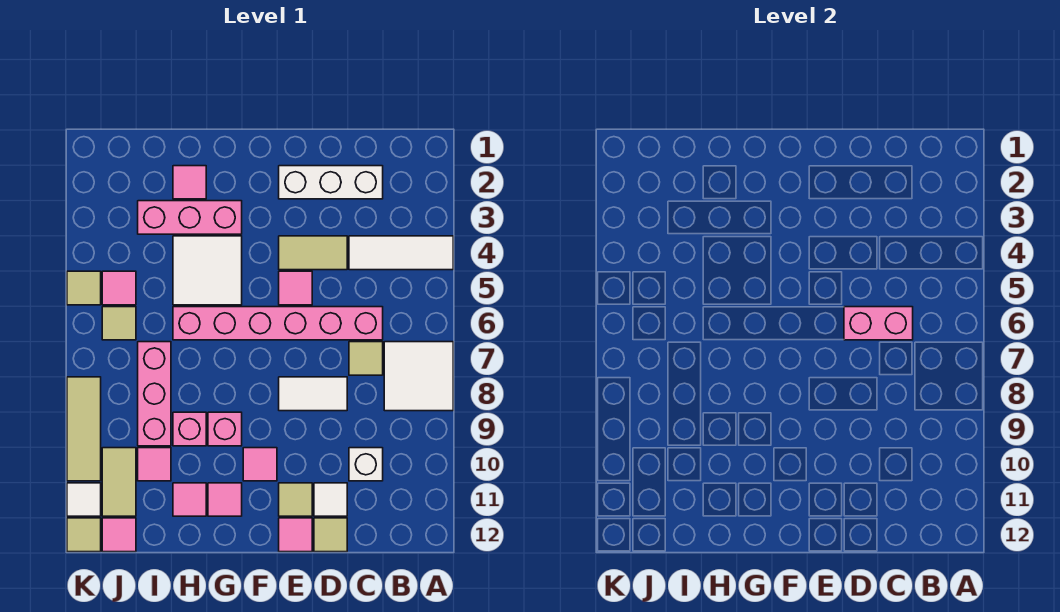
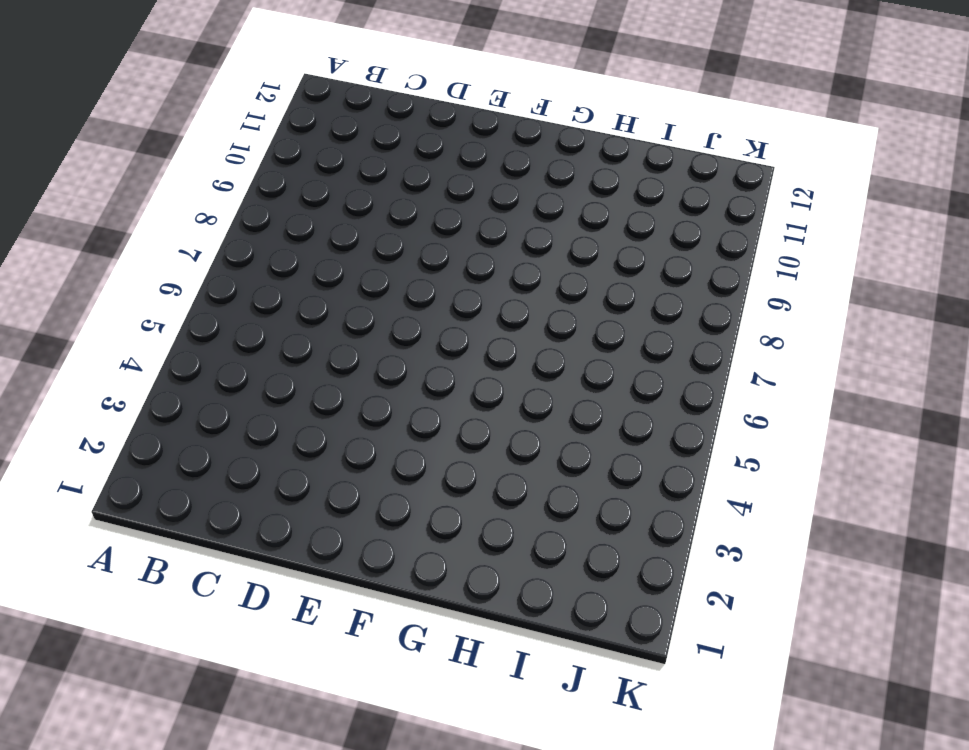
none -> white 1x3 tile [349,236,453,270]
none -> white 2x2 tile [384,342,453,411]
none -> white 1x3 brick [279,166,383,199]
none -> pink 1x6 brick [173,307,383,340]

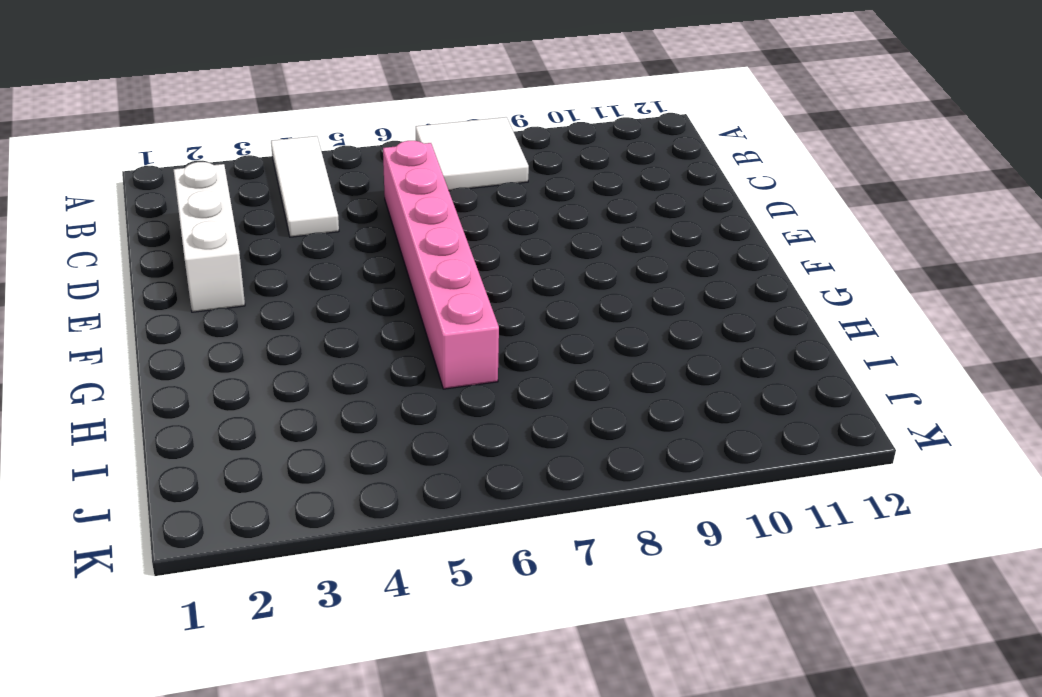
none -> tan 1x1 tile [349,342,383,375]
none -> white 1x1 brick [349,448,383,481]
none -> tan 1x2 tile [279,236,347,270]
none -> white 1x2 tile [279,377,347,411]

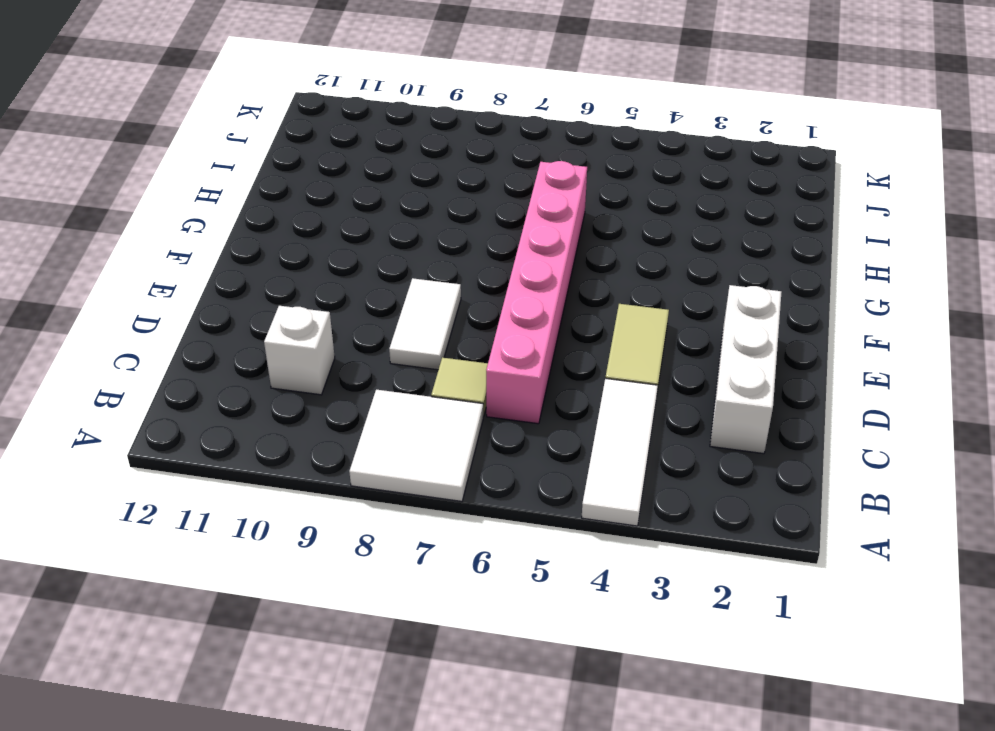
none -> white 1x1 tile [314,483,347,516]
none -> tan 1x1 tile [314,518,347,552]
none -> pink 1x1 tile [279,271,312,305]
none -> tan 1x1 tile [279,483,312,516]

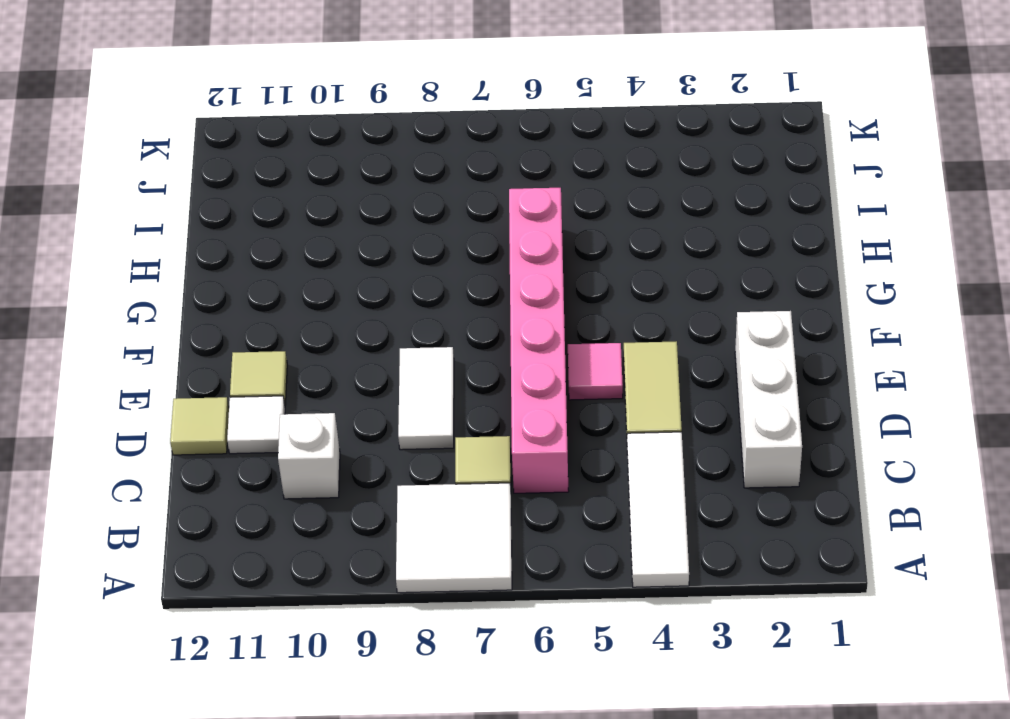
none -> pink 1x1 tile [279,518,312,552]
none -> pink 1x1 tile [243,448,277,481]
none -> pink 1x3 brick [138,201,242,234]
none -> white 2x2 tile [173,236,242,305]

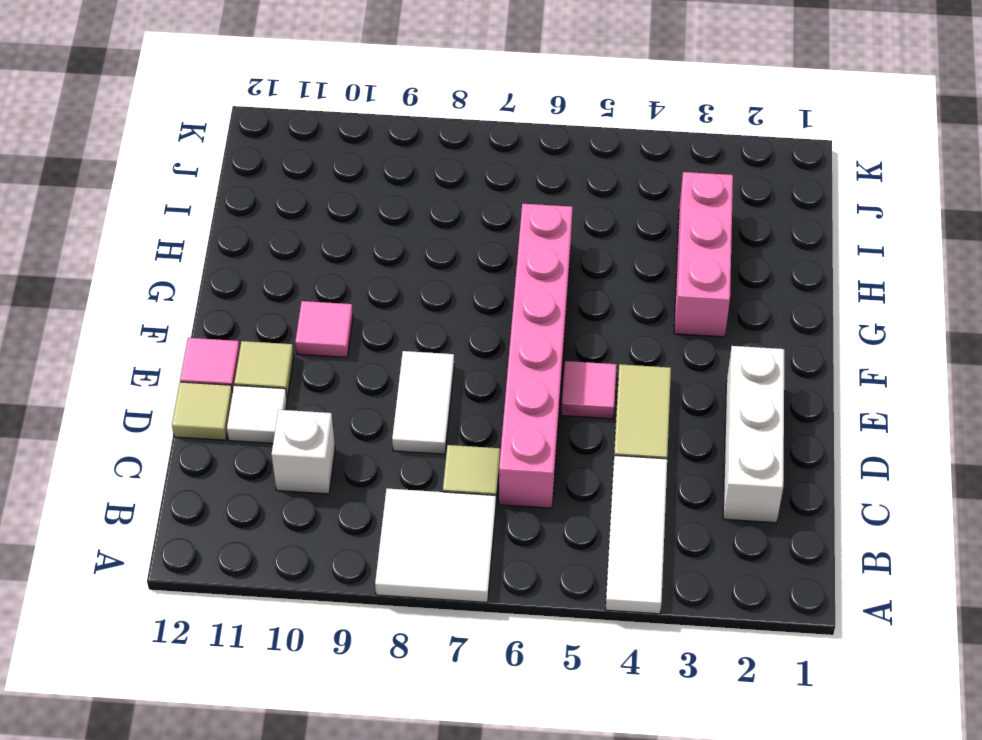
none -> white 2x2 tile [173,236,242,305]
none -> pink 1x1 brick [208,412,242,446]
none -> pink 1x1 tile [208,483,242,516]
none -> pink 1x1 tile [173,166,206,199]

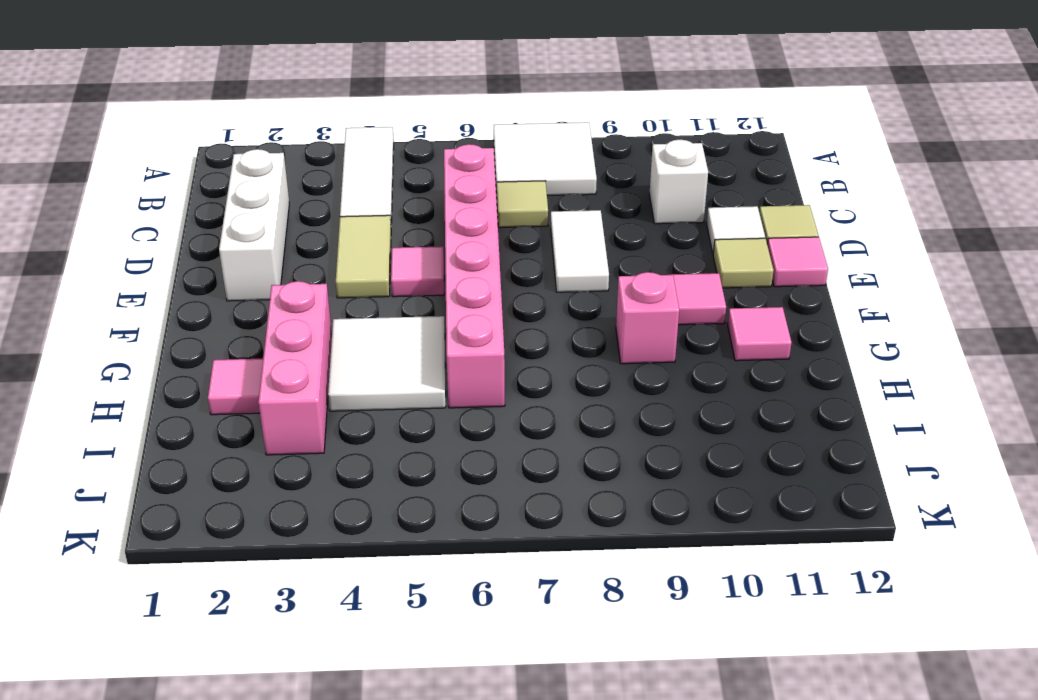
none -> pink 1x1 brick [173,412,206,446]
none -> pink 1x1 tile [173,483,206,516]
none -> pink 1x3 brick [138,342,171,446]
none -> pink 1x1 tile [138,448,171,481]

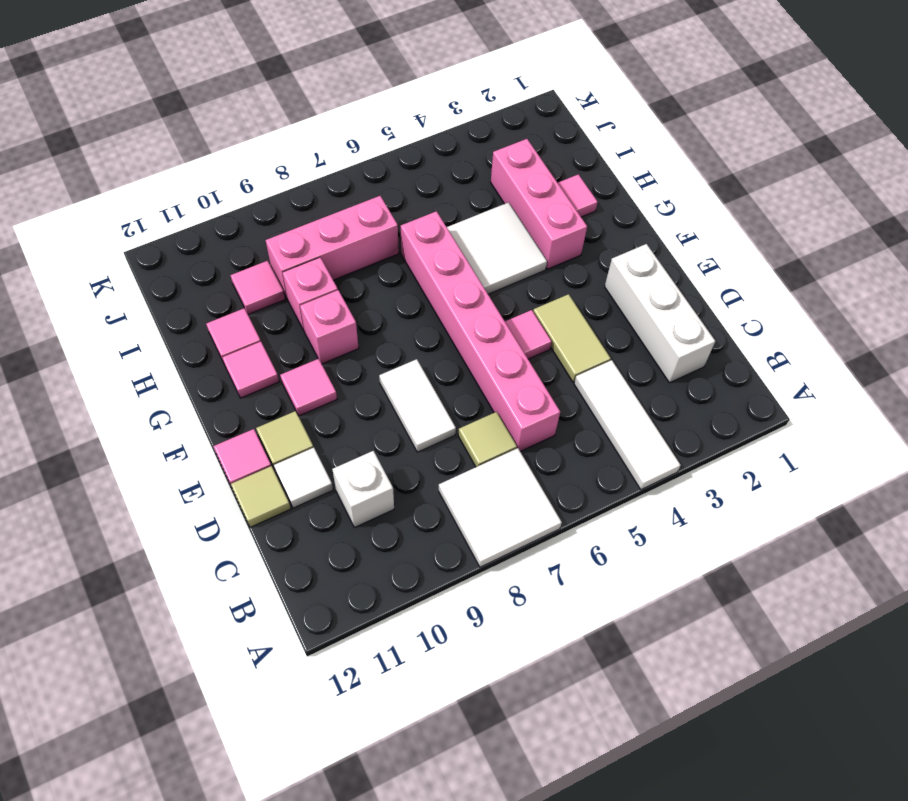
none -> pink 1x1 tile [102,271,136,305]
none -> tan 1x1 tile [102,307,136,340]
none -> tan 1x2 tile [102,448,136,516]
none -> pink 1x1 tile [102,518,136,552]

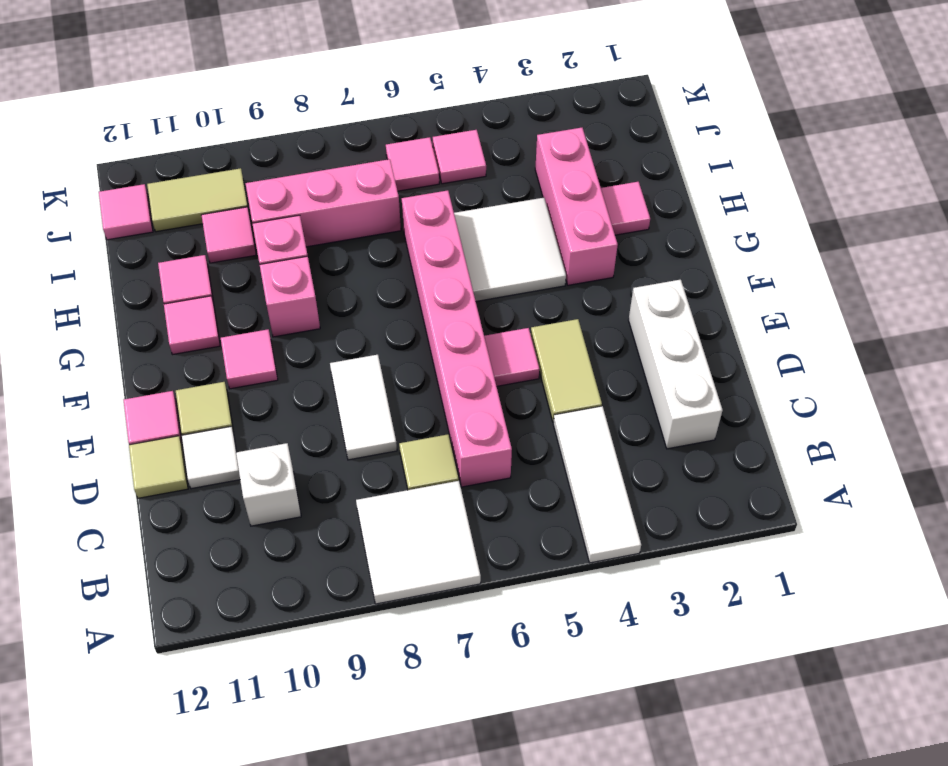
pink 1x1 tile [386,137,439,191] -> tan 1x1 tile [102,307,136,340]
none -> tan 1x1 tile [67,271,101,305]
none -> tan 1x3 tile [67,377,101,481]
none -> white 1x1 tile [67,483,101,516]
none -> tan 1x1 tile [67,518,101,552]

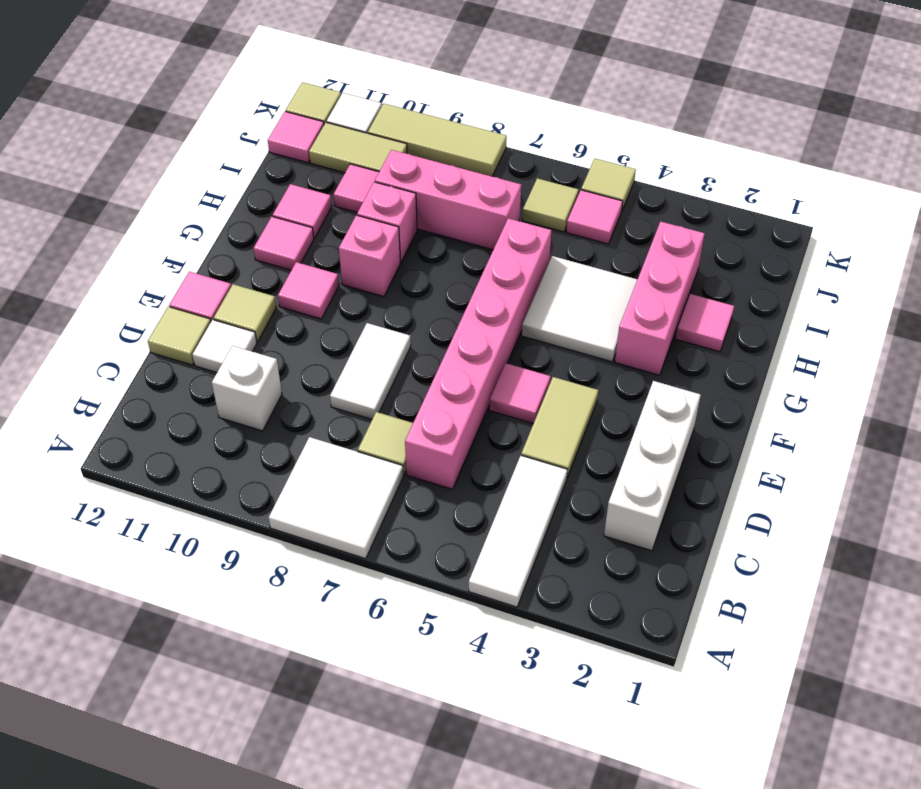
none -> pink 1x2 brick [844,307,913,340]

